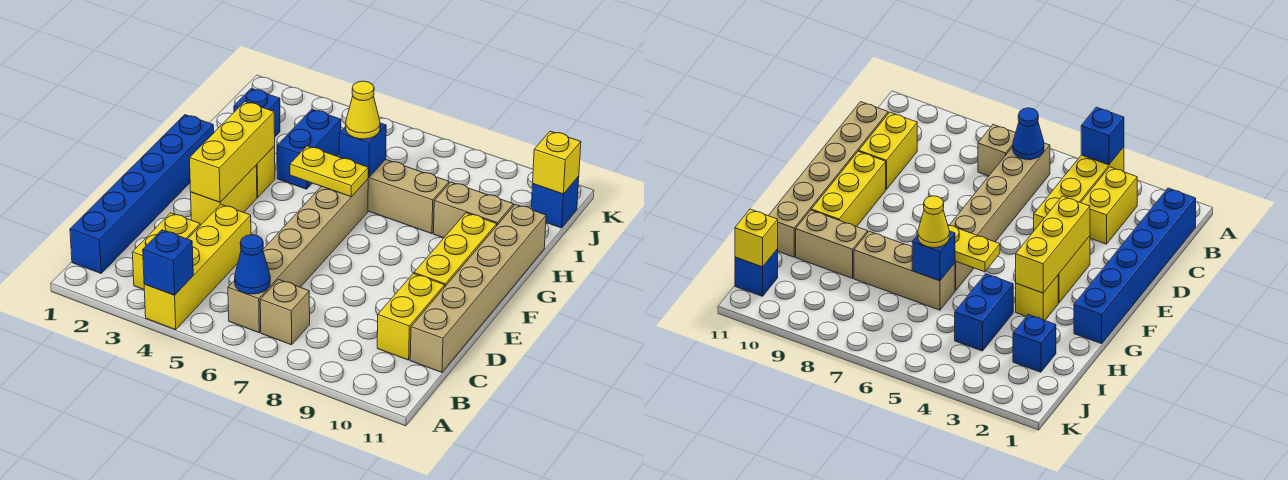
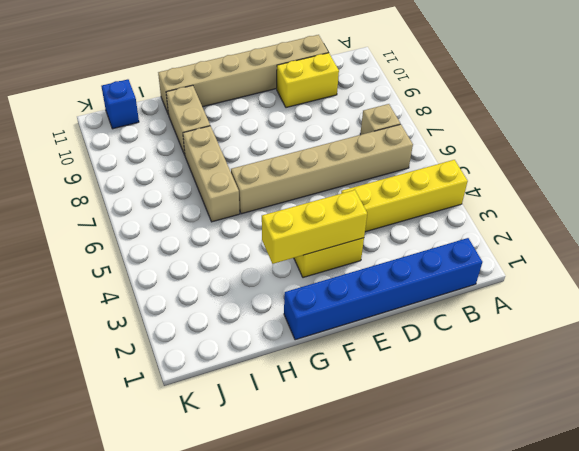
none -> yellow 1x2 brick [132,213,200,289]
none -> yellow 1x3 brick [414,213,497,286]
none -> yellow 1x1 brick [256,146,275,197]

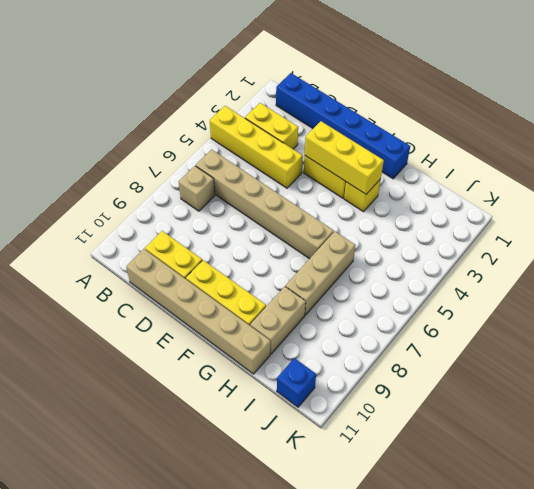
none -> blue 1x2 brick [277,109,341,189]
none -> blue 1x1 brick [234,89,280,136]
none -> blue 1x1 brick [143,230,193,295]

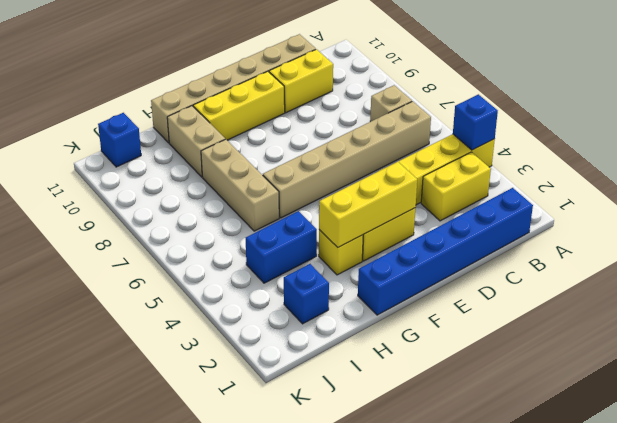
none -> blue 1x1 cone [235,235,270,294]
none -> yellow 1x2 plate [290,146,369,197]
none -> blue 1x1 brick [339,123,386,177]

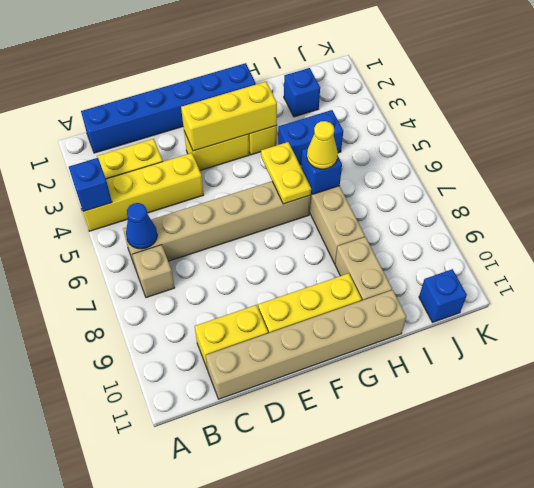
none -> yellow 1x1 brick [533,131,581,194]

